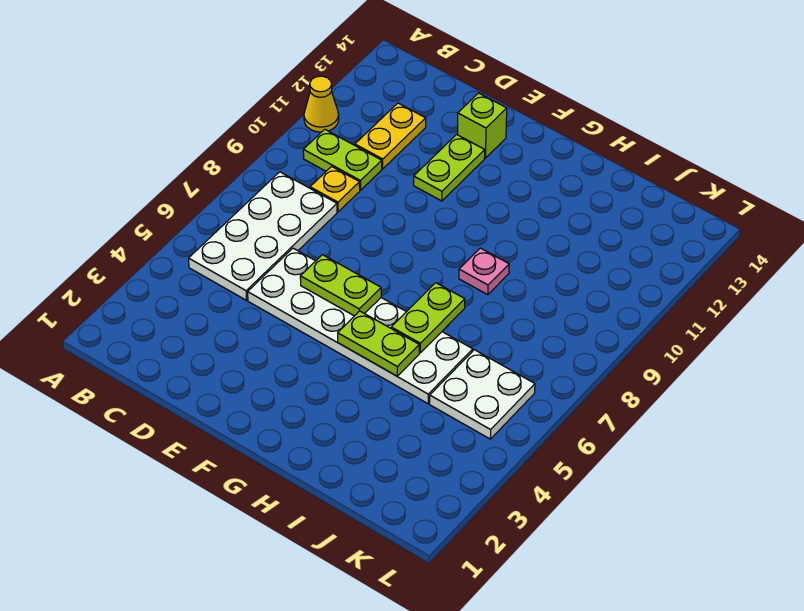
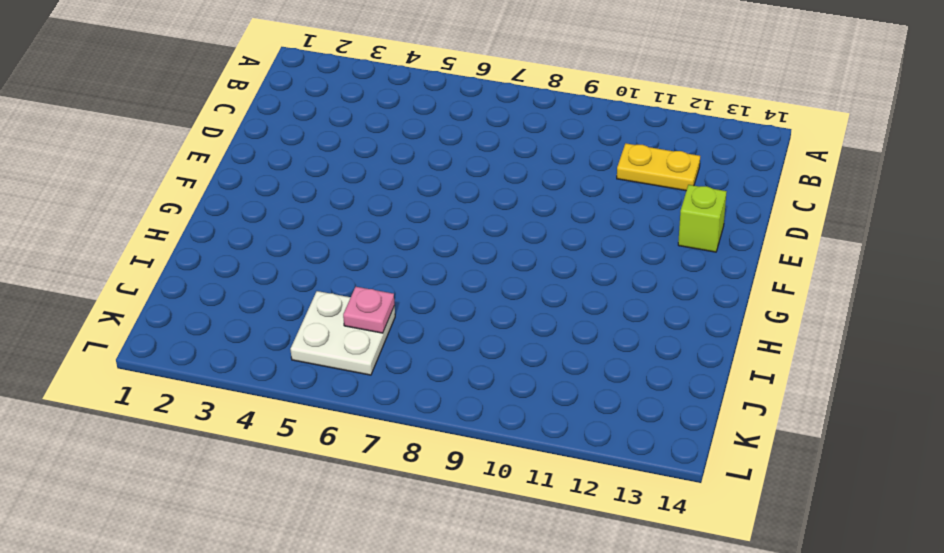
pink 1x1 plate [343,287,395,333] -> pink 1x1 plate moved to [459,248,509,295]
none -> yellow 1x1 cone [304,76,339,132]
none -> white 2x4 plate [189,172,337,300]
none -> lime 1x2 plate [303,129,382,190]

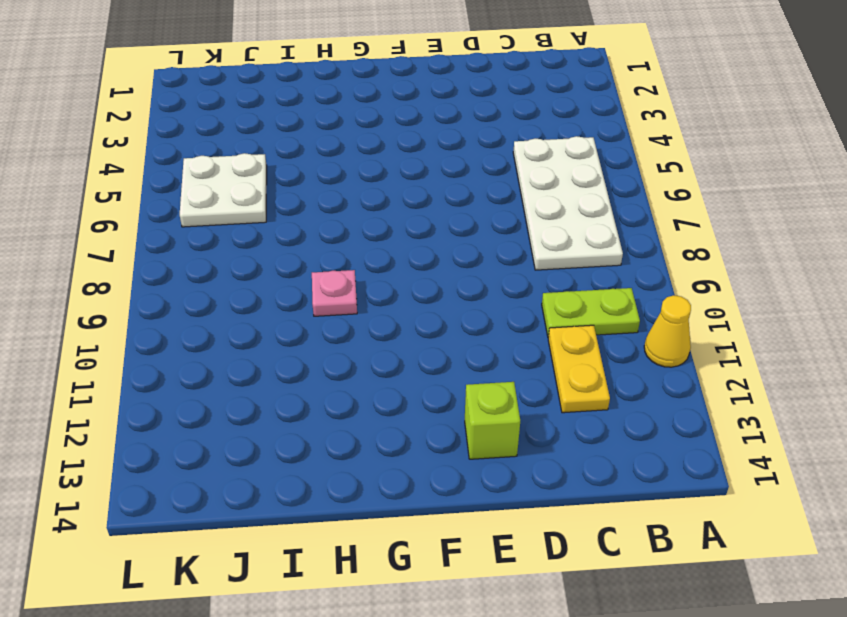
none -> yellow 1x1 plate [310,167,360,212]
none -> white 2x6 plate [248,248,473,404]
none -> lime 1x2 plate [414,135,485,201]

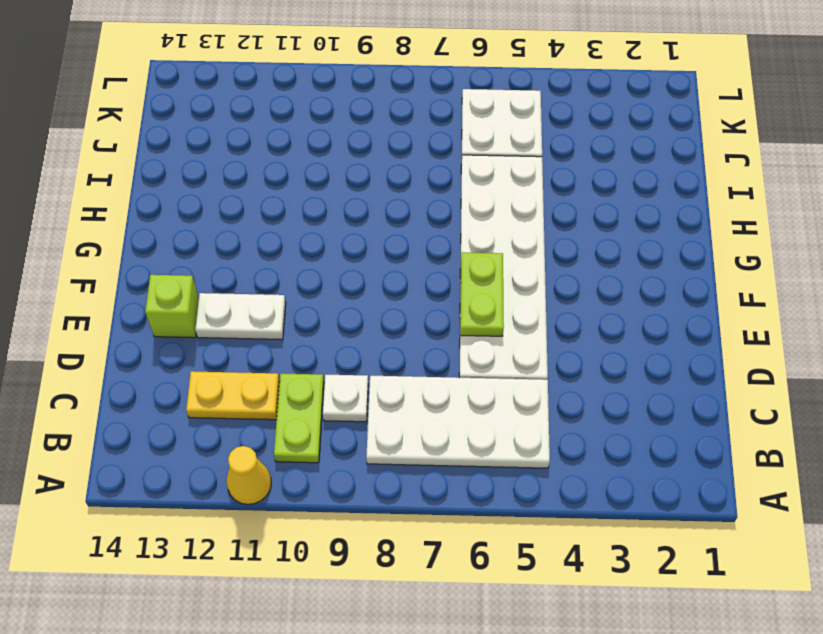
white 1x1 plate [323,375,368,422] -> yellow 1x1 plate [310,167,360,212]
white 1x2 plate [195,293,286,340] -> lime 1x2 plate [414,135,485,201]
none -> pink 1x1 plate [459,248,509,295]
none -> lime 1x2 plate [338,311,419,376]
none -> lime 1x2 plate [391,283,465,353]

